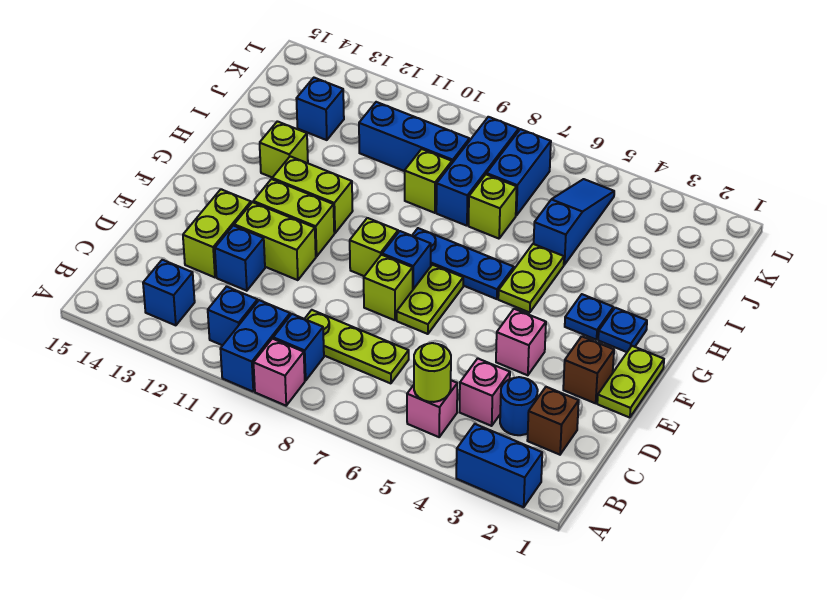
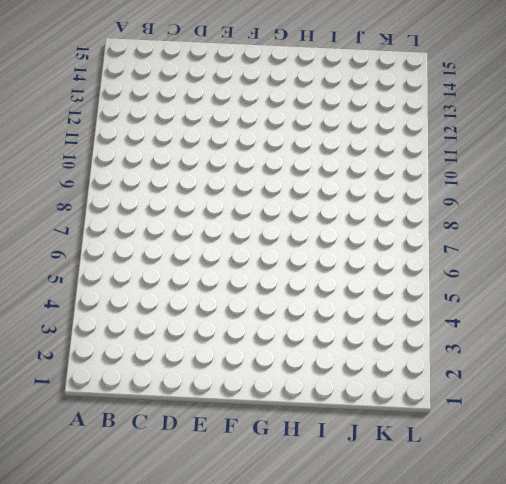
none -> blue 1x2 brick [456,424,542,507]
none -> pink 1x1 brick [253,339,305,406]
none -> blue 1x2 brick [220,300,290,391]
none -> pink 1x1 brick [407,380,457,437]

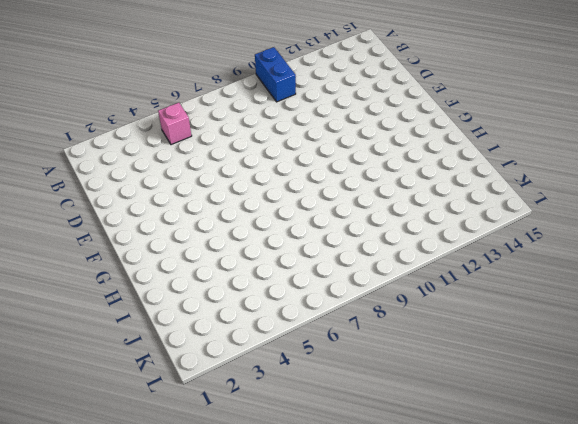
none -> blue 1x2 brick [456,424,542,507]
none -> pink 1x1 brick [253,339,305,406]
none -> blue 1x1 brick [273,314,324,381]
none -> blue 1x1 brick [208,287,258,345]

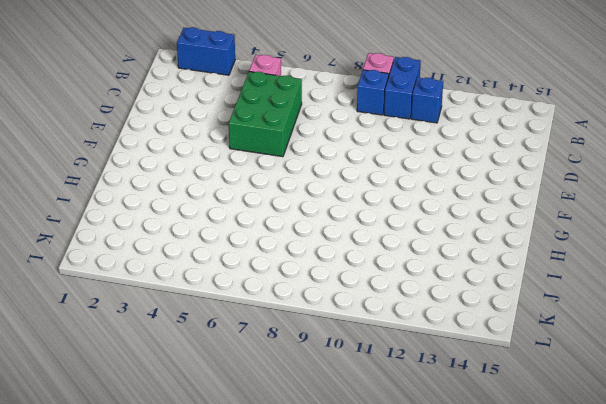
green 2x3 brick [229,72,302,157] -> none
none -> blue 1x1 brick [143,260,195,325]
none -> brown 1x1 brick [527,387,579,455]
none -> blue 1x1 round brick [500,377,538,435]
none -> pink 1x1 brick [460,358,510,426]

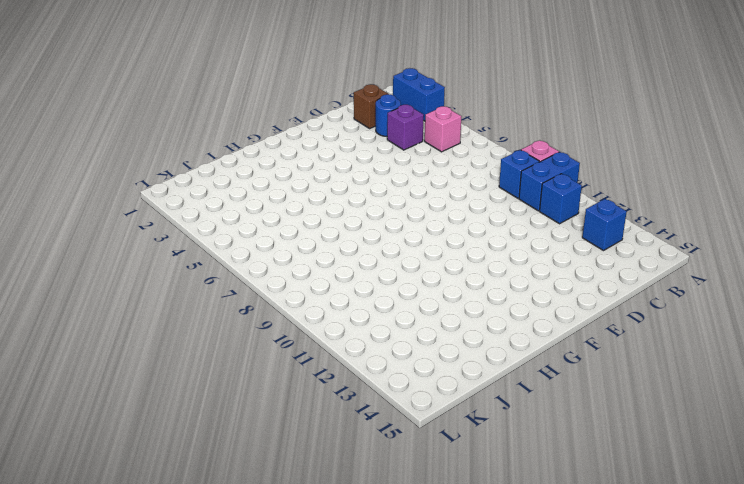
purple 1x1 brick [387,105,424,150] -> pink 1x1 brick [460,358,510,426]
none -> lime 1x3 plate [305,310,409,383]
none -> blue 1x1 brick [215,226,265,291]
none -> lime 1x2 brick [183,189,251,277]
none -> lime 1x2 plate [597,346,664,418]

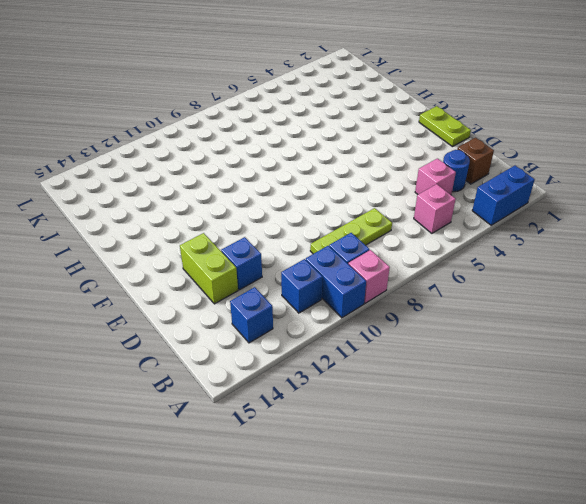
none -> brown 1x1 brick [563,336,614,403]
none -> pink 1x1 brick [496,309,546,375]
none -> lime 1x2 plate [397,265,463,334]
none -> lime 1x1 brick [364,255,413,320]

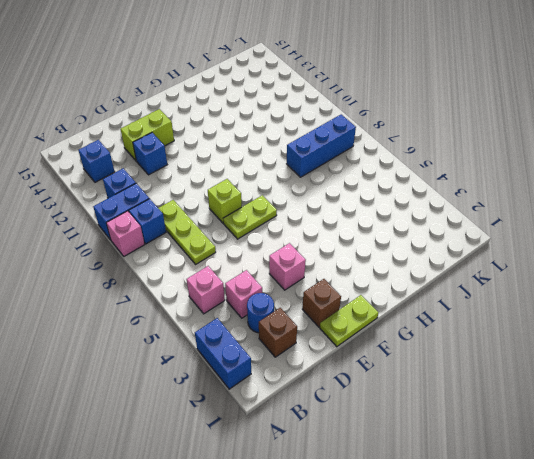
none -> lime 1x2 brick [234,202,316,280]
none -> blue 1x1 brick [382,231,431,289]
none -> lime 1x1 brick [350,218,398,276]
none -> lime 1x2 brick [253,179,334,257]

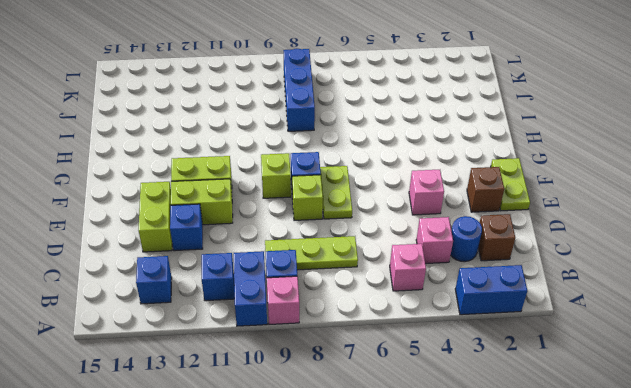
none -> blue 1x1 plate [598,308,647,352]
none -> blue 1x1 plate [565,294,613,340]
none -> lime 1x2 plate [498,244,564,313]
none -> blue 1x3 plate [412,228,514,299]

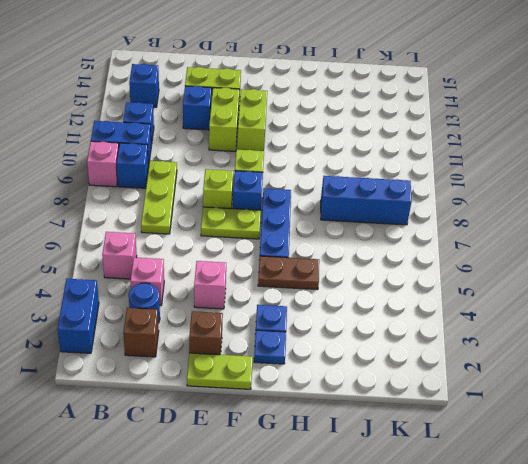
brown 1x2 plate [258,256,319,290] -> lime 1x2 plate [498,244,564,313]
none -> lime 1x2 brick [272,156,353,233]
none -> lime 1x1 brick [260,121,308,178]
none -> blue 1x3 slope [534,179,614,265]
none -> lime 1x1 brick [469,174,517,239]

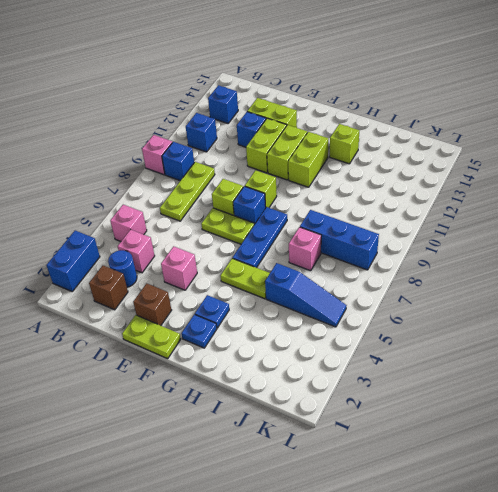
pink 1x1 brick [289,227,321,271] -> lime 1x1 brick [469,174,517,239]
none -> blue 1x2 brick [220,300,290,391]
none -> lime 1x1 brick [405,149,452,213]
none -> blue 1x2 brick [487,129,551,216]
none -> blue 1x3 brick [359,102,470,171]

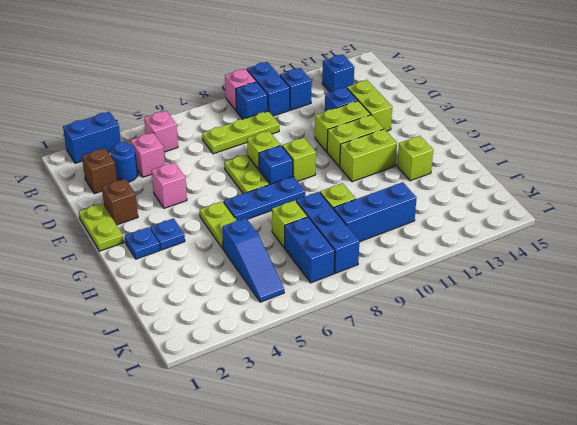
none -> blue 1x1 brick [296,78,344,140]
none -> lime 1x1 round brick [414,343,451,402]

